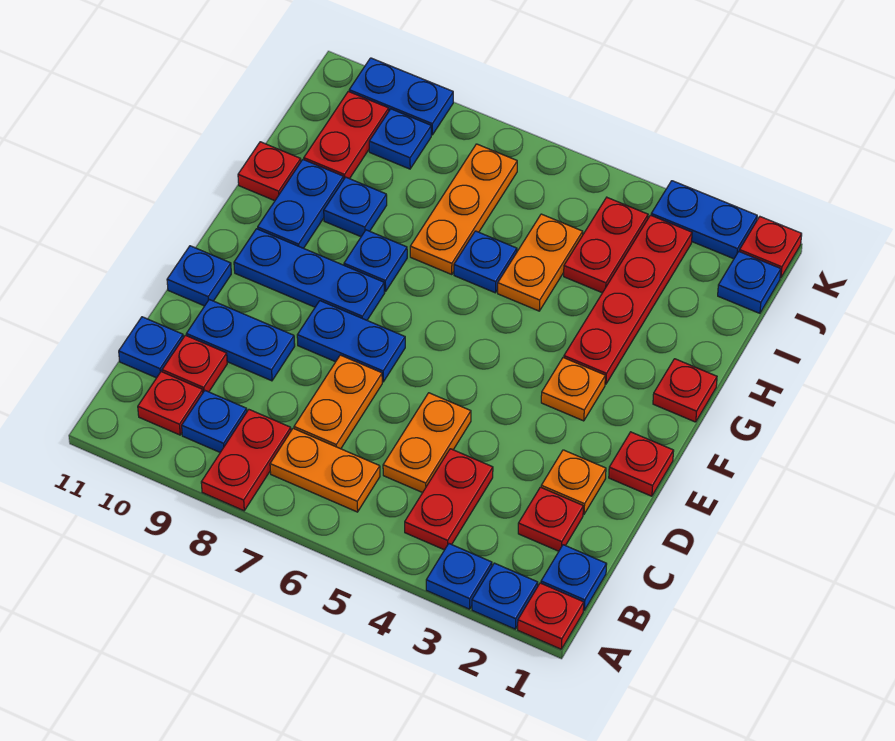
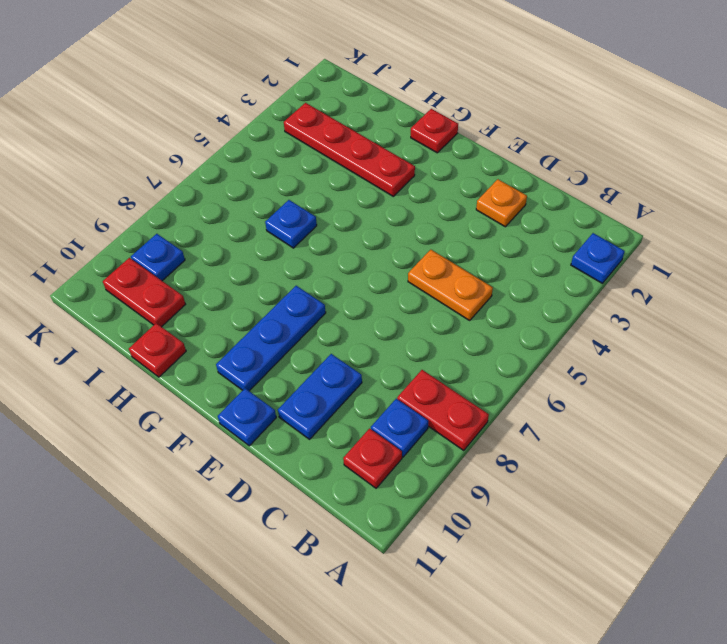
none -> red 1x1 plate [518,583,584,649]
none -> blue 1x1 plate [426,544,492,609]
none -> blue 1x1 plate [541,545,607,610]
none -> red 1x2 plate [405,449,493,550]

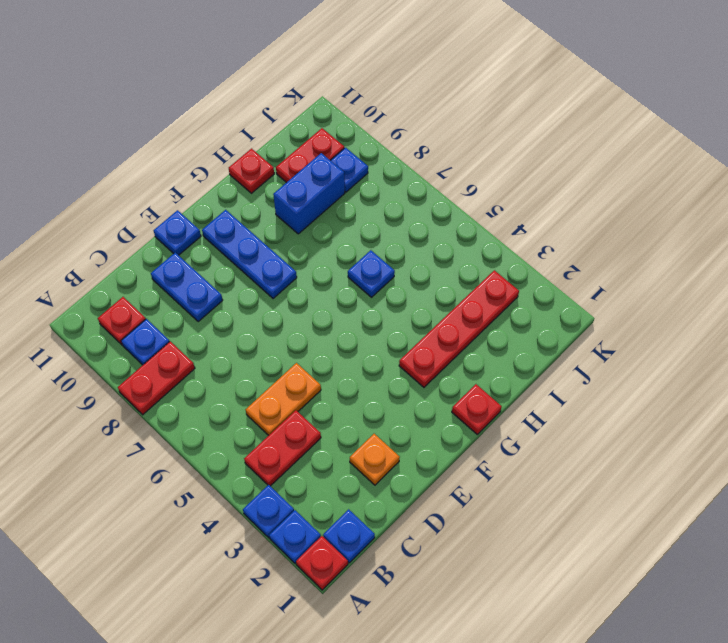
blue 1x2 brick [273,153,345,234] -> blue 1x1 plate [324,177,387,237]
none -> orange 1x2 plate [270,428,380,512]
none -> red 1x1 plate [518,487,583,551]
none -> orange 1x2 plate [294,355,382,449]
none -> red 1x1 plate [162,335,227,392]

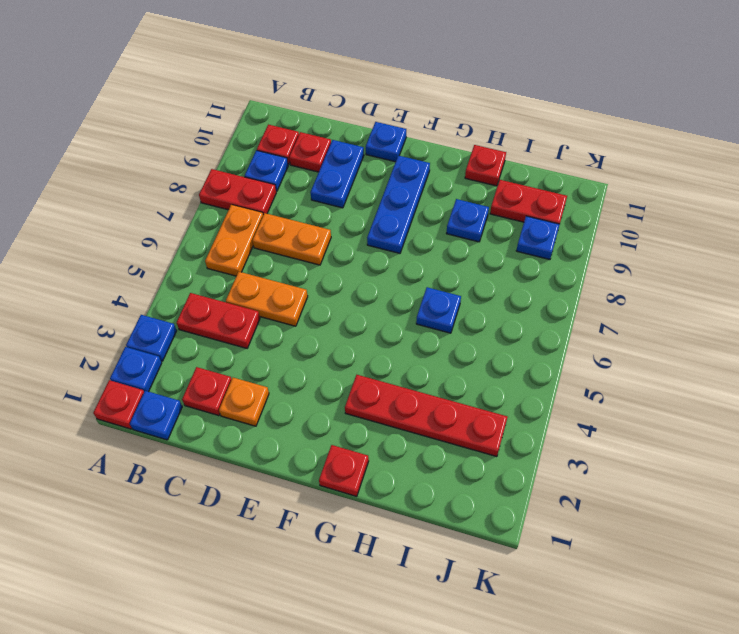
none -> blue 1x1 plate [119,317,183,378]
none -> red 1x1 plate [609,432,674,496]
none -> blue 1x2 plate [297,301,405,382]
none -> orange 1x1 plate [541,358,605,421]

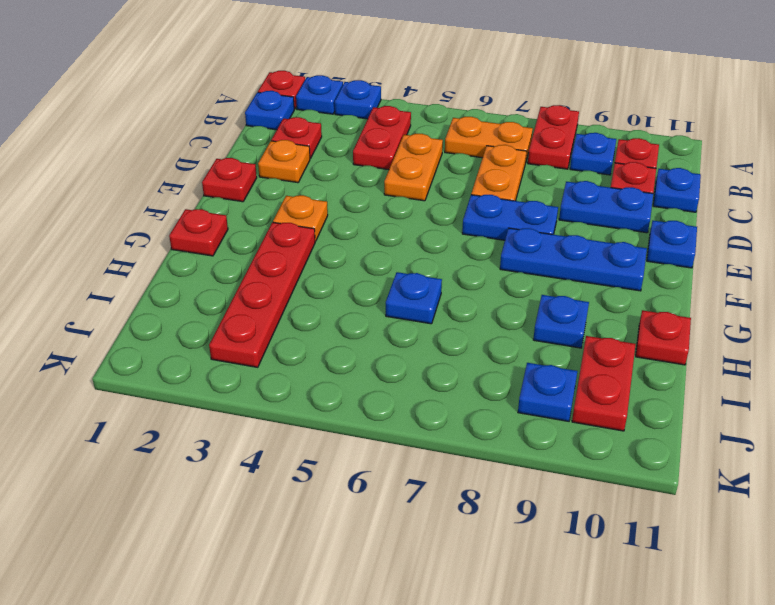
none -> blue 1x1 plate [344,230,407,292]
none -> blue 1x2 plate [258,160,344,248]
none -> orange 1x2 plate [498,214,583,311]
none -> orange 1x3 plate [410,144,517,274]

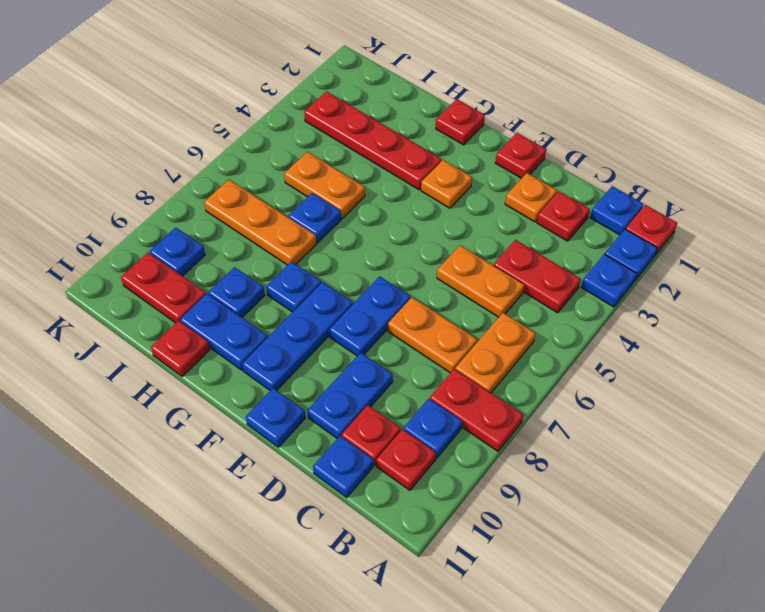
none -> red 1x2 plate [564,197,648,293]
none -> blue 1x1 plate [718,252,781,313]
none -> red 1x1 plate [739,217,802,278]
none -> blue 1x2 plate [651,181,757,259]

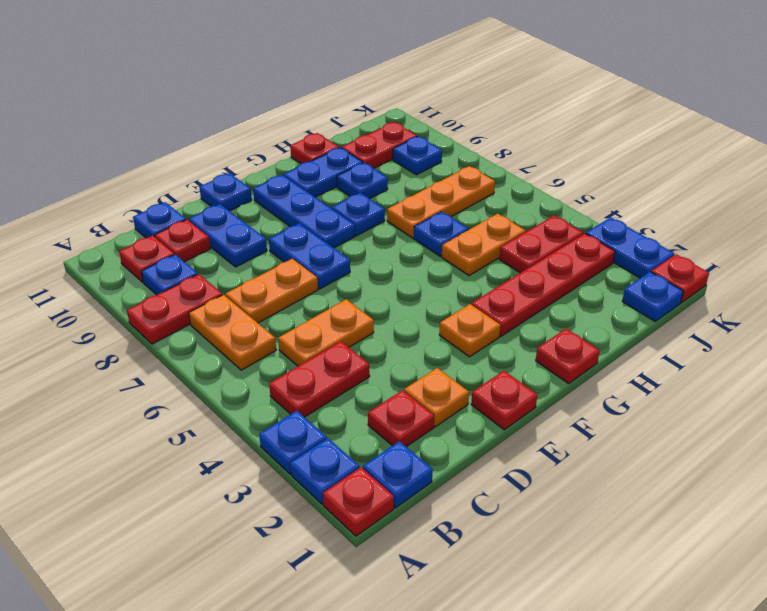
none -> blue 1x2 plate [349,58,453,135]

